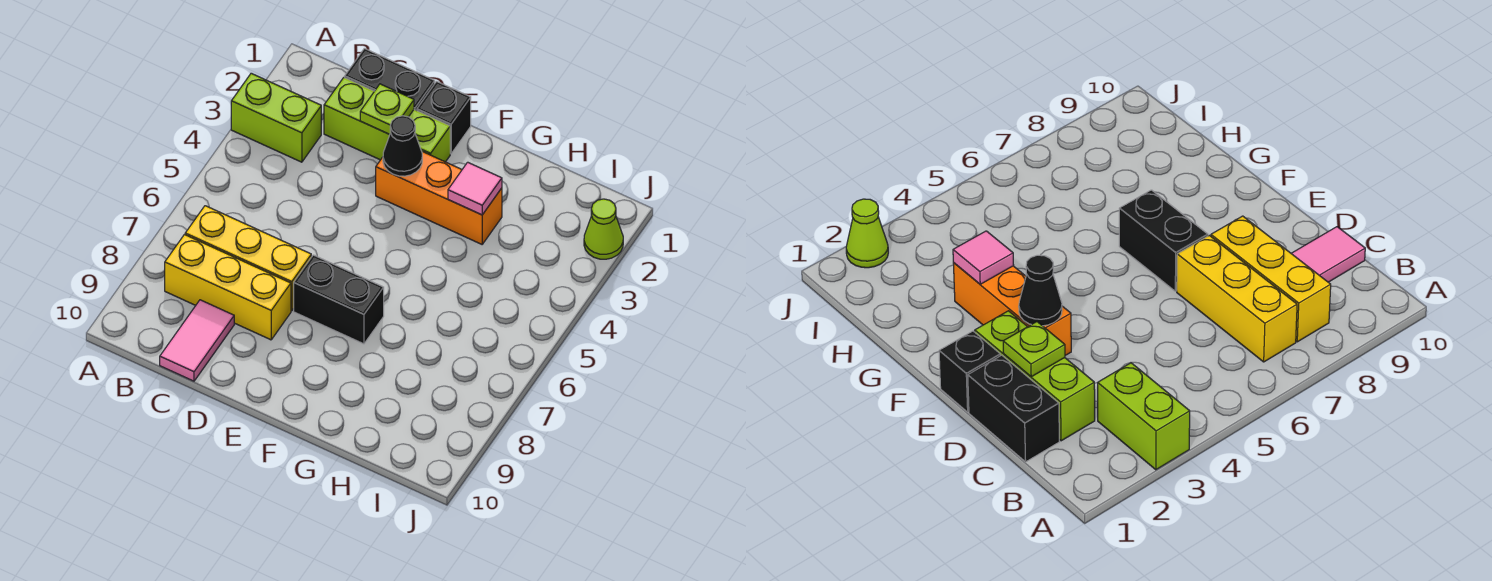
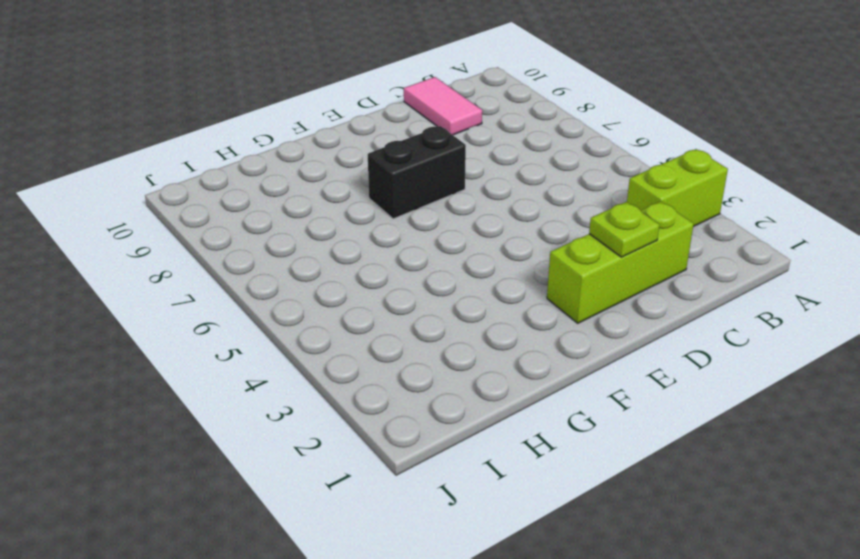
none -> yellow 1x3 brick [185,206,311,311]
none -> yellow 1x3 brick [165,235,291,340]
none -> black 1x2 brick [345,48,435,110]

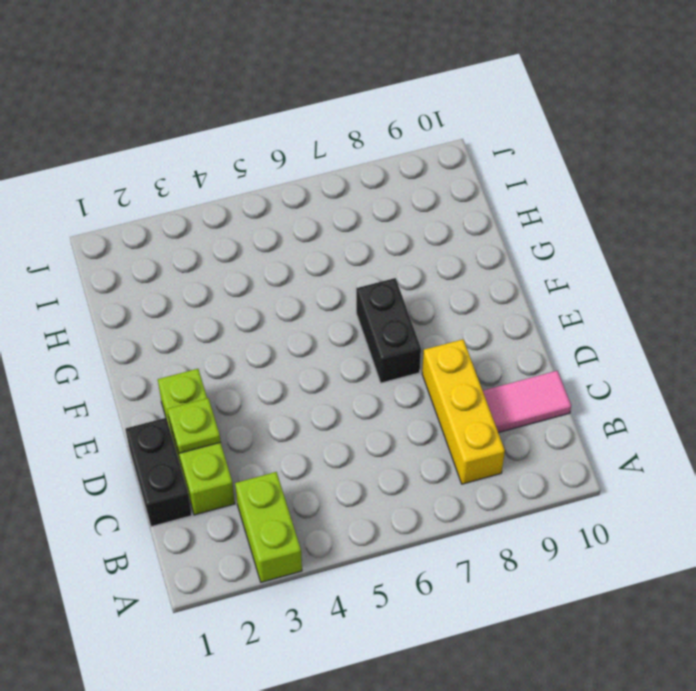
none -> yellow 1x3 brick [185,206,311,311]
none -> black 1x1 brick [417,81,471,154]
none -> orange 1x3 brick [376,152,502,244]

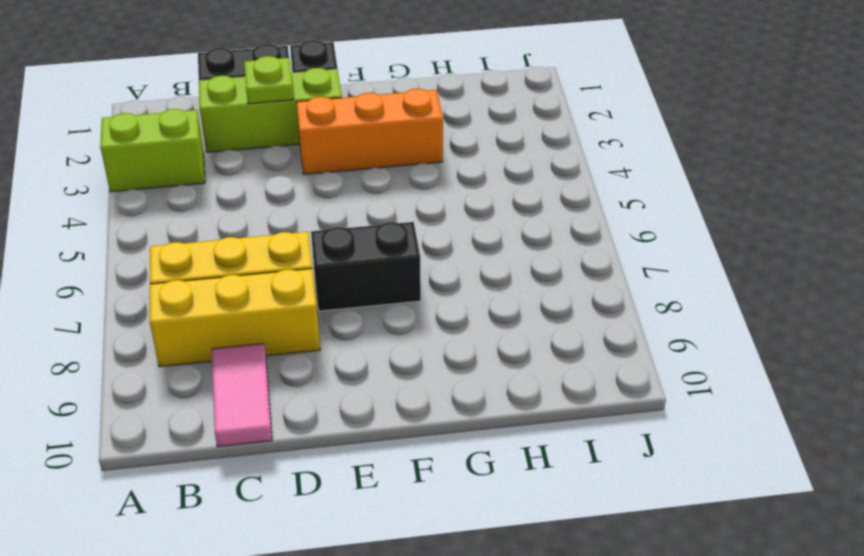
none -> lime 1x1 cone [584,199,623,259]
none -> black 1x1 cone [383,116,422,176]
none -> pink 1x1 tile [448,162,502,215]

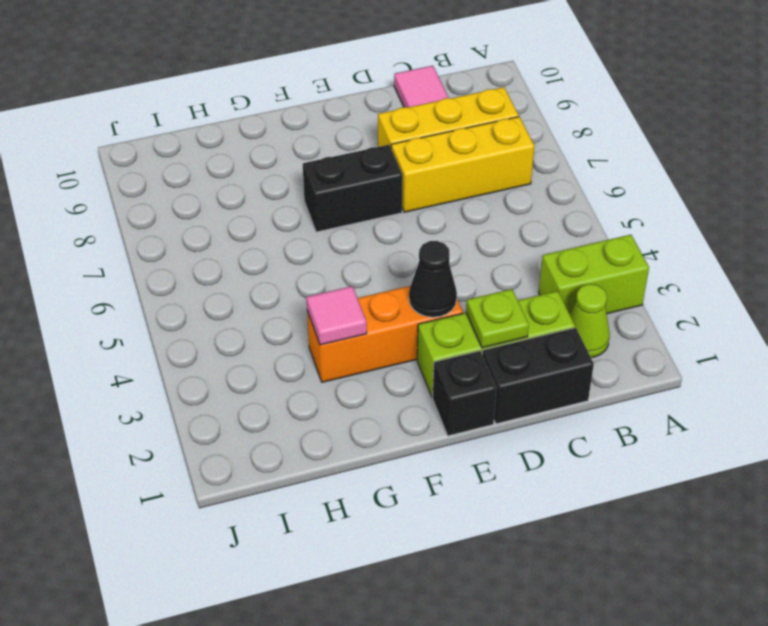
lime 1x1 cone [570,284,610,358] -> lime 1x1 cone moved to [584,199,623,259]

